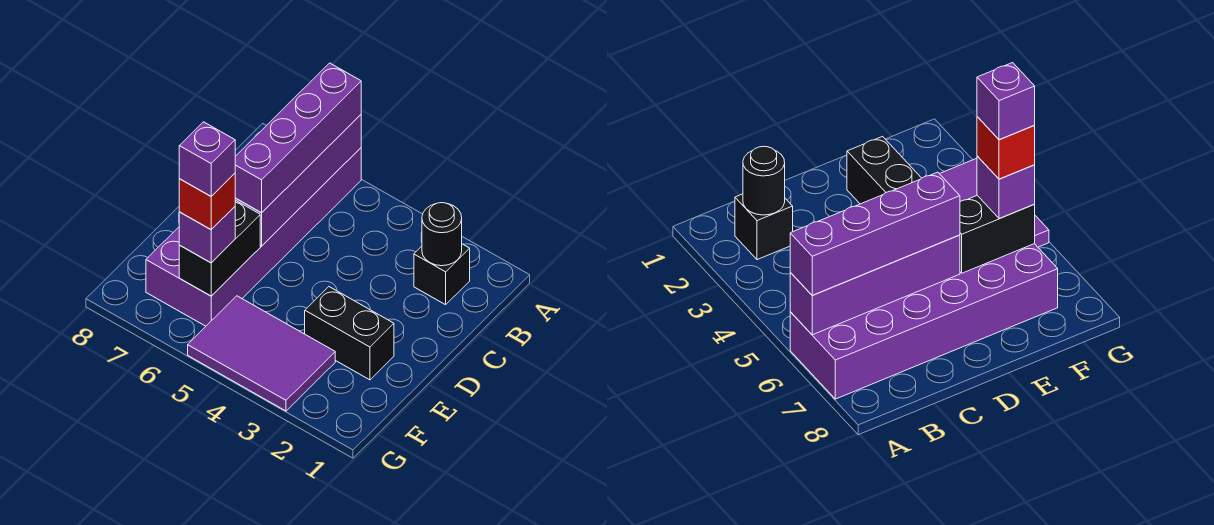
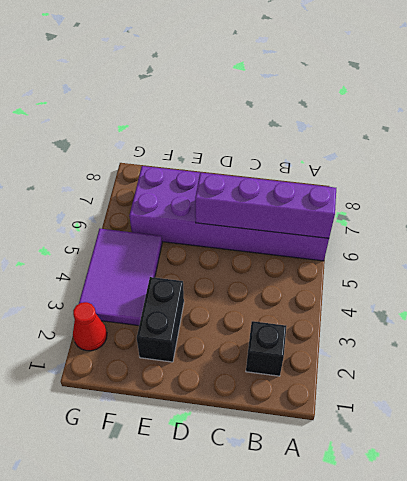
red 1x1 cone [73,302,107,351] -> none
none -> black 1x1 round brick [422,203,462,266]
none -> black 1x2 brick [179,200,260,296]

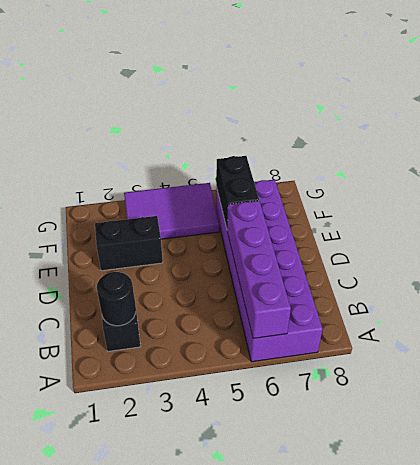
none -> purple 1x4 brick [235,63,361,213]
none -> purple 1x1 brick [179,207,235,263]

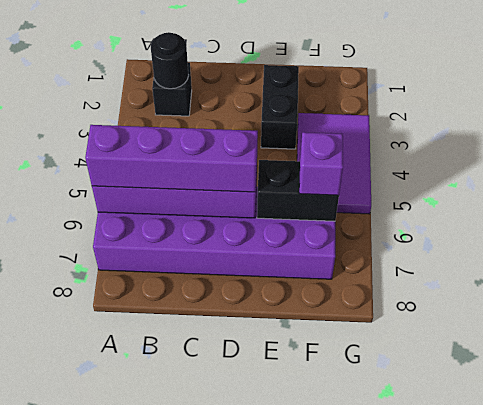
none -> red 1x1 brick [179,173,235,229]
none -> purple 1x1 brick [179,122,235,196]

